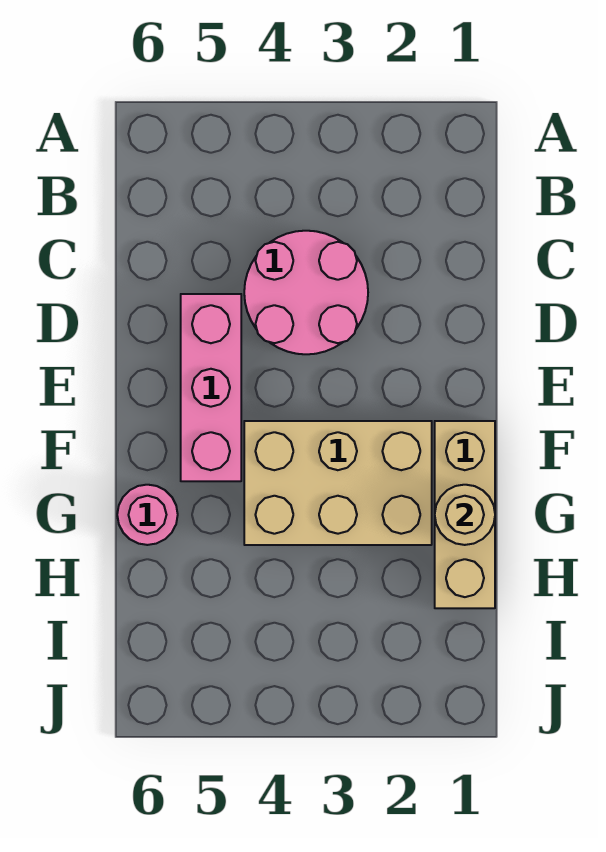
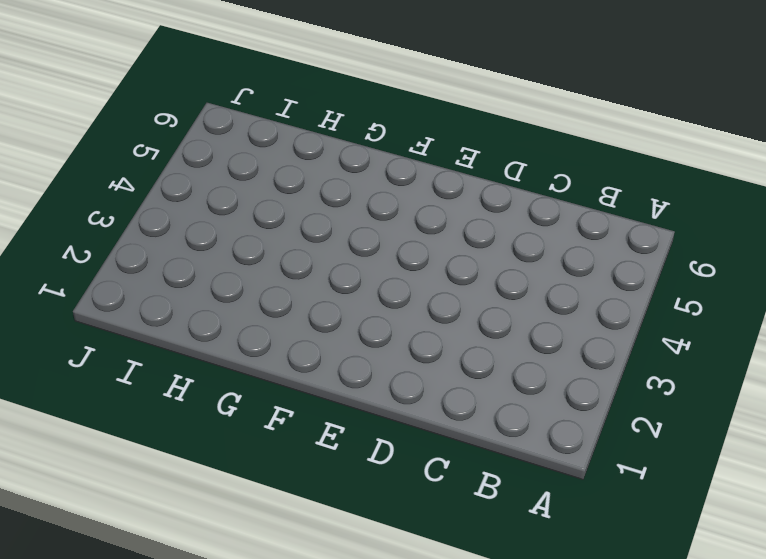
none -> pink 2x2 round brick [244,231,368,354]
none -> pink 1x3 brick [181,294,241,481]

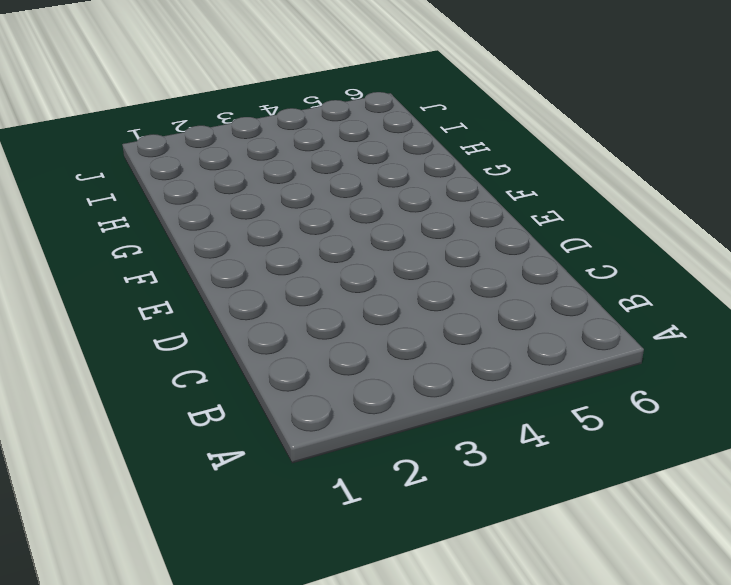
none -> pink 2x2 round brick [244,231,368,354]
none -> pink 1x3 brick [181,294,241,481]

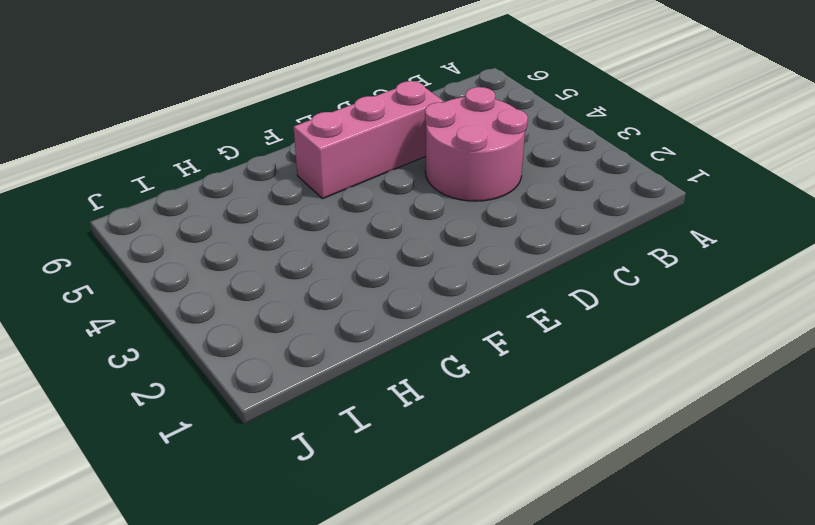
none -> tan 1x3 brick [435,421,495,608]
none -> tan 2x3 brick [244,421,432,545]

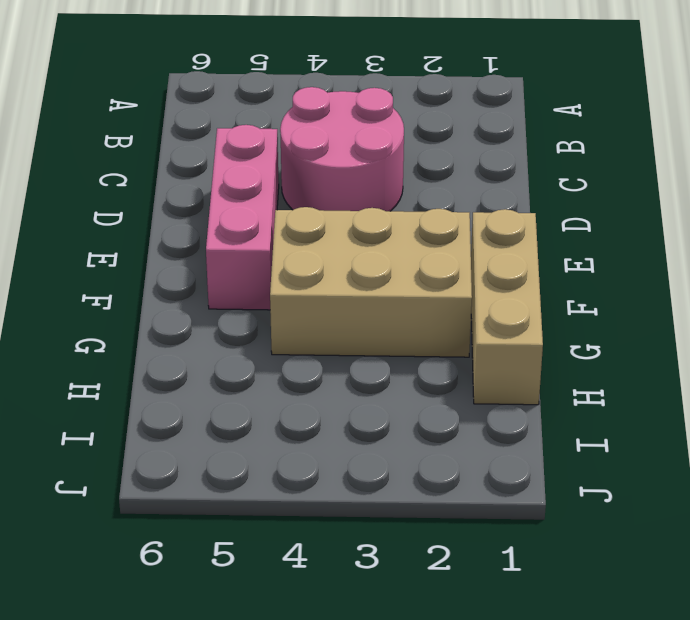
none -> pink 1x1 round brick [117,485,178,545]
none -> tan 1x1 round brick [435,485,495,545]

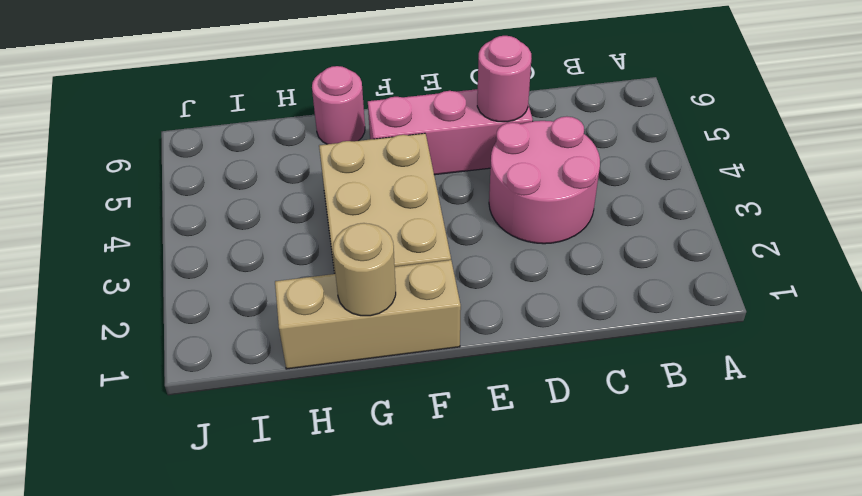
pink 1x1 round brick [477,36,531,122] -> none

